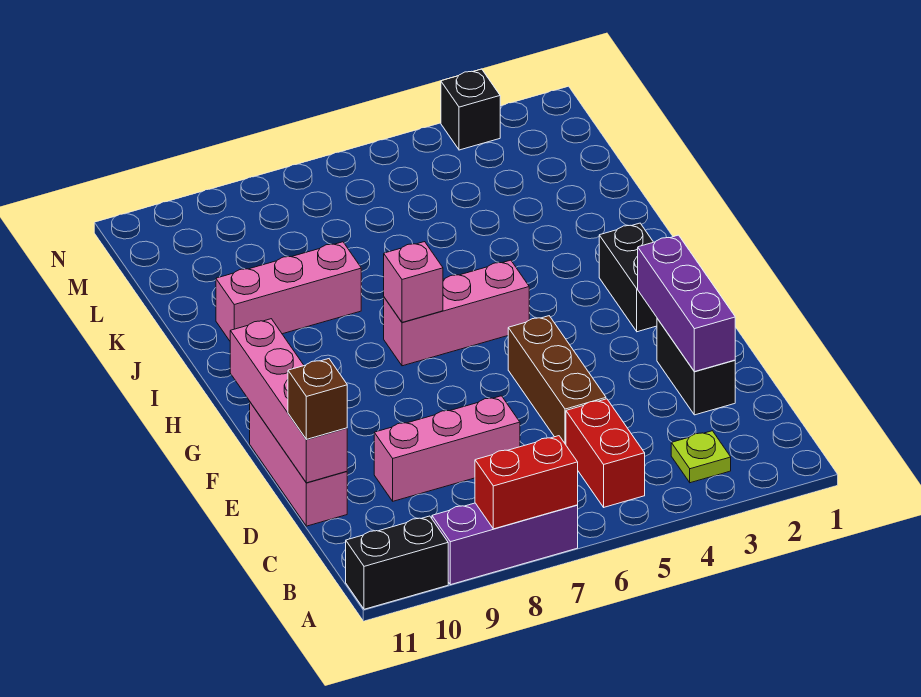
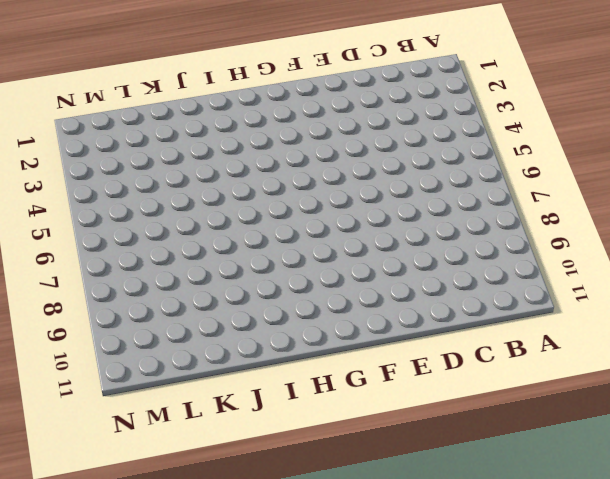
none -> purple 1x3 brick [432,503,578,585]
none -> black 1x2 brick [346,516,448,609]
none -> lime 1x1 plate [671,431,731,483]

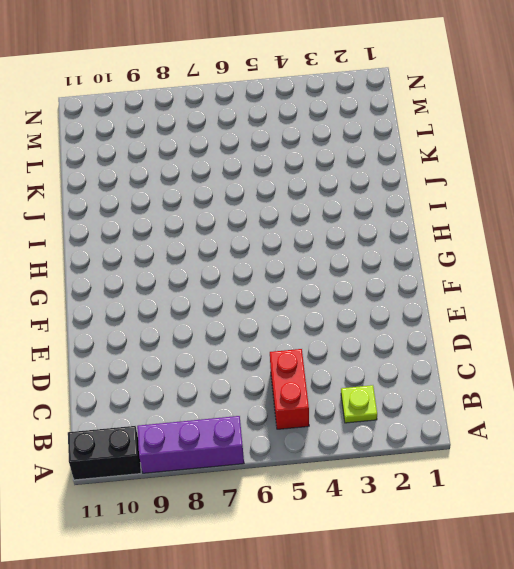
none -> black 1x2 brick [657,319,735,415]
none -> brown 1x3 brick [508,316,606,445]
none -> pink 1x3 brick [374,396,520,501]

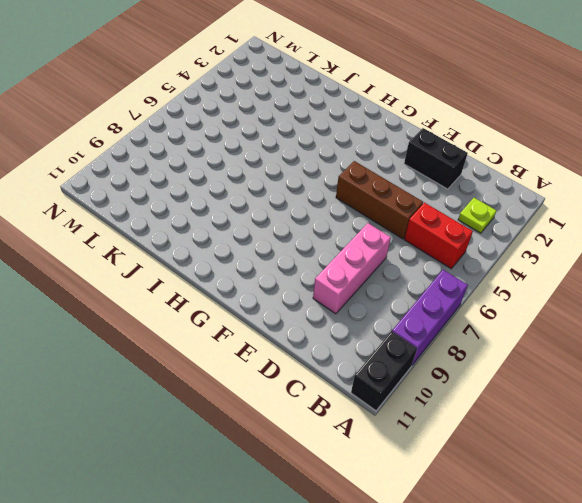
none -> pink 1x3 brick [250,402,347,526]
none -> black 1x2 brick [599,223,657,332]
none -> pink 1x3 brick [384,260,529,366]

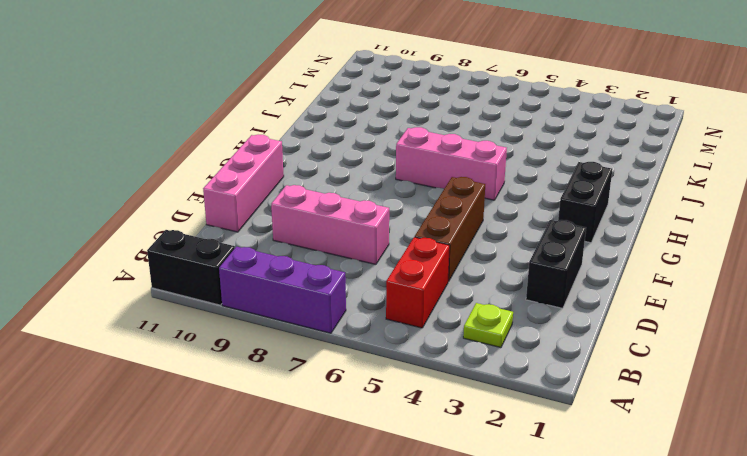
none -> pink 1x3 brick [216,242,361,341]
none -> black 1x1 brick [441,69,500,150]
none -> red 1x2 brick [475,436,578,529]

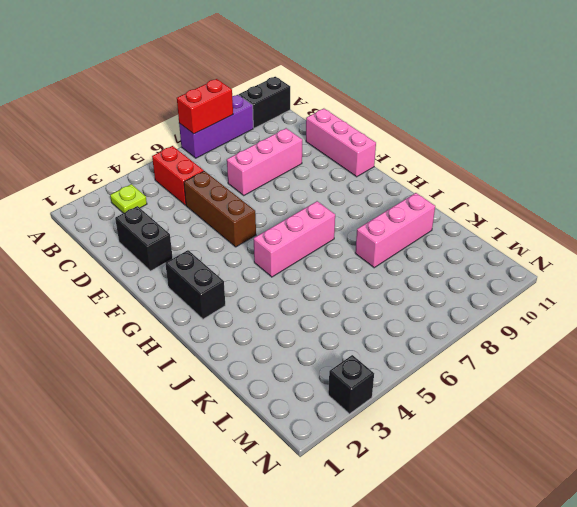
none -> purple 1x3 brick [638,235,735,372]
none -> pink 1x4 brick [230,319,347,483]
none -> pink 1x1 brick [384,242,443,322]

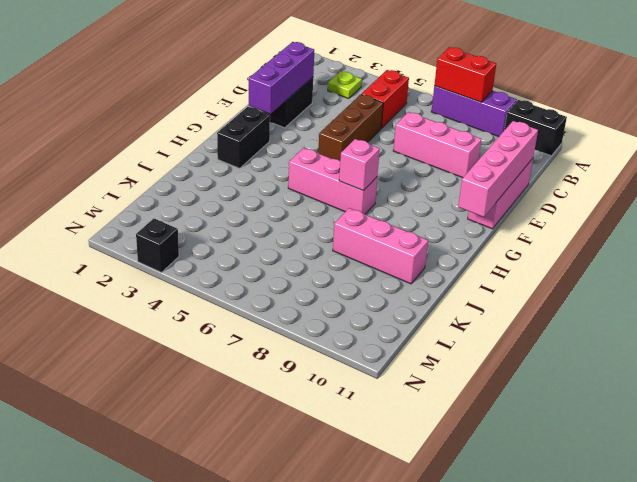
none -> brown 1x1 brick [288,359,347,439]

